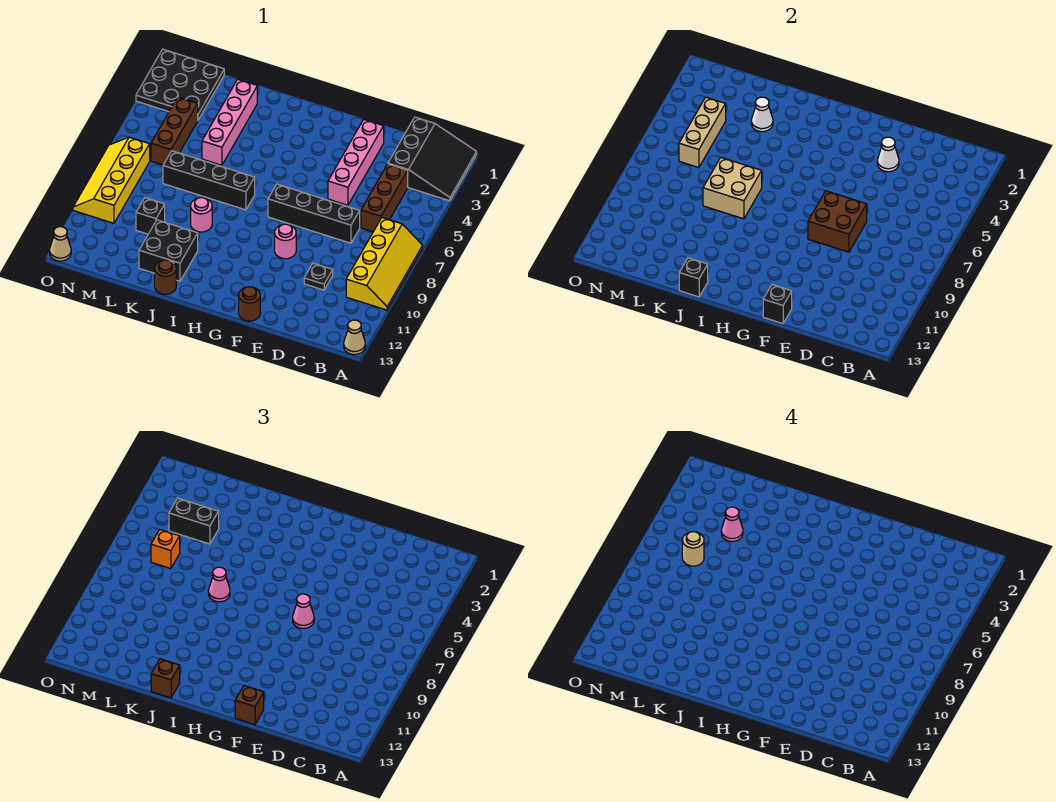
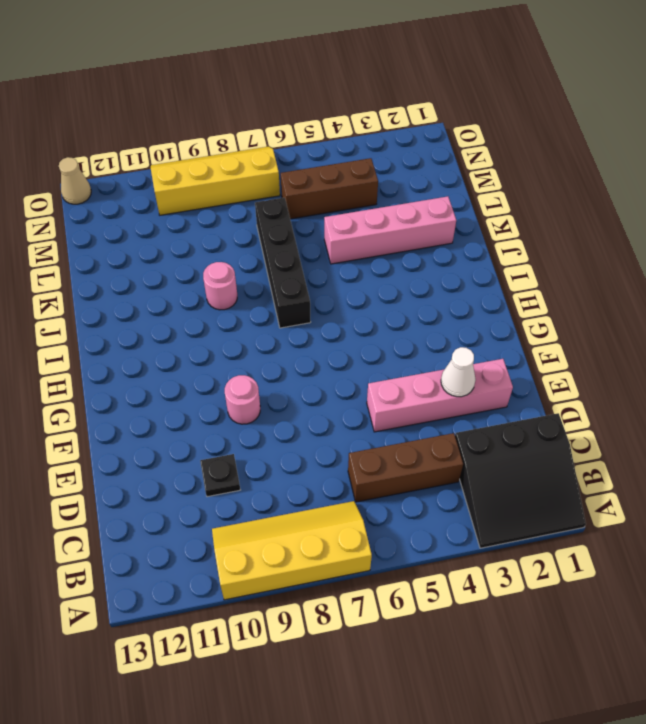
yellow 2x4 slope [212,501,372,600] -> yellow 2x4 slope turned to [346,218,423,310]
none -> tan 1x1 cone [344,320,365,355]
none -> black 1x4 brick [268,184,360,243]
none -> brown 1x1 round brick [239,287,260,321]
none -> black 2x2 brick [139,220,198,281]

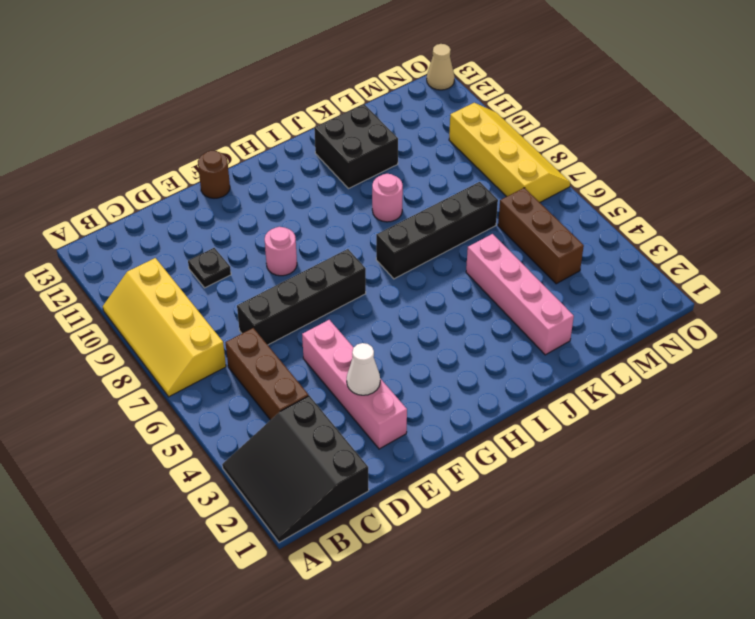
none -> tan 1x1 cone [344,320,365,355]
none -> brown 1x1 round brick [155,260,176,294]
none -> black 1x1 brick [136,198,165,234]
none -> black 3x3 plate [136,49,224,120]

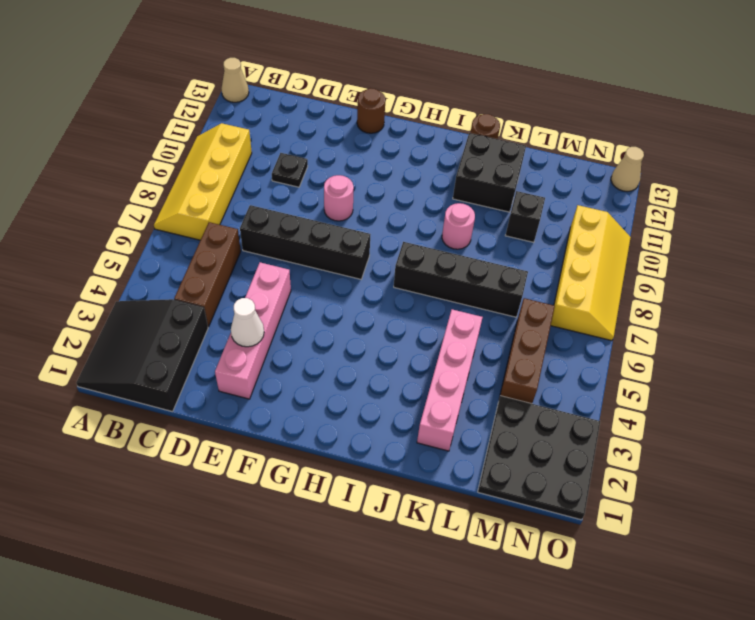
none -> brown 2x2 brick [808,191,867,252]
none -> black 1x1 brick [763,285,792,324]
none -> tan 2x2 brick [703,158,762,219]
none -> black 1x1 brick [679,258,708,297]

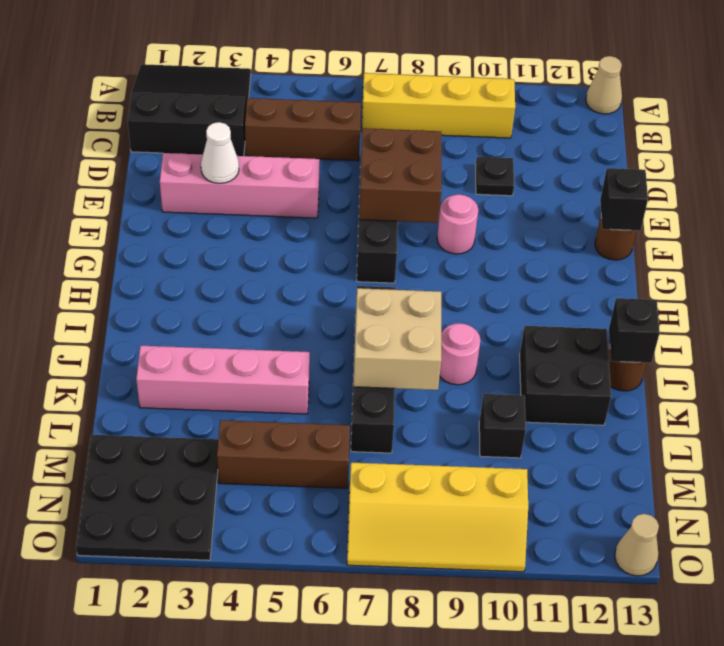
none -> white 1x1 cone [751,97,773,132]
none -> tan 1x3 brick [679,97,726,168]
none -> pink 1x1 cone [293,594,314,628]
none -> brown 1x1 brick [235,686,264,725]

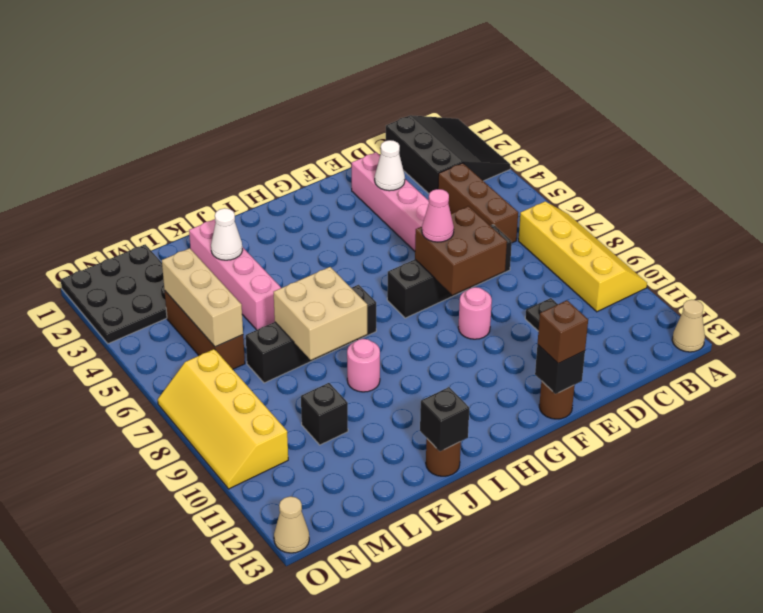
none -> black 2x2 brick [139,220,198,281]
none -> pink 1x1 cone [208,567,230,602]
none -> brown 1x1 brick [151,659,180,698]
none -> black 1x2 brick [169,498,219,544]

